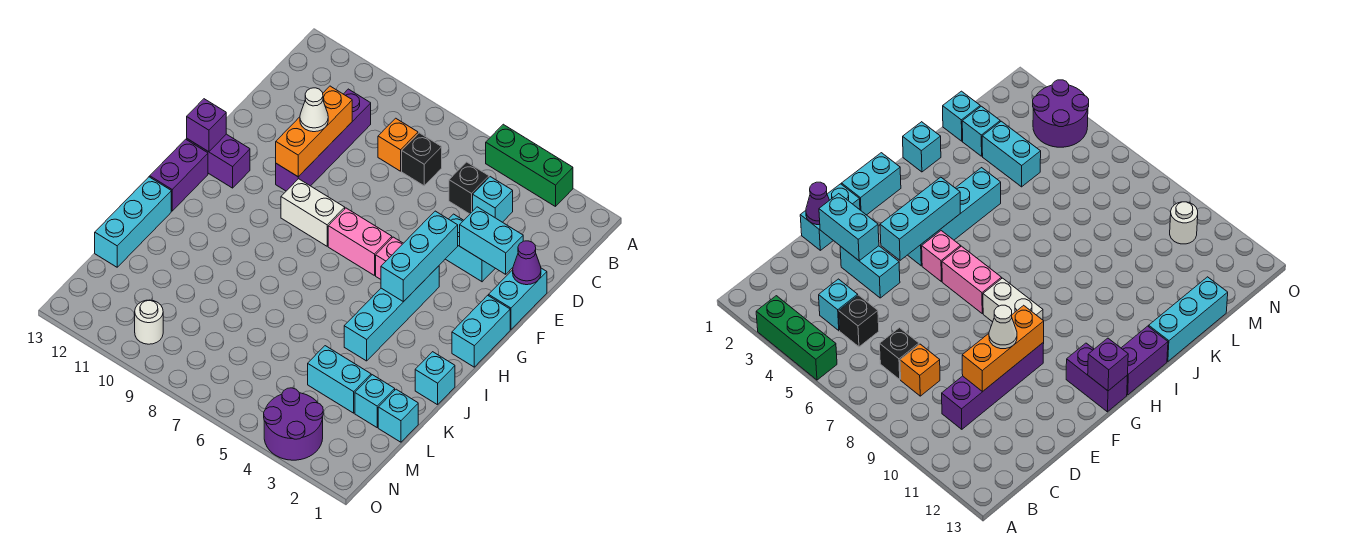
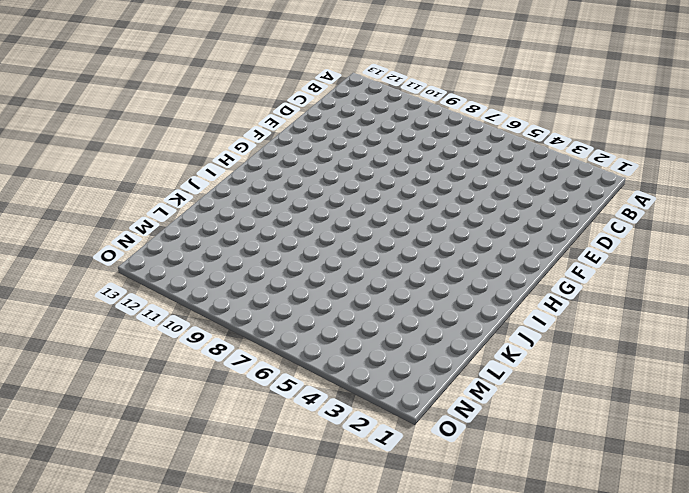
none -> green 1x3 brick [486,124,573,207]
none -> cyan 1x1 brick [473,177,513,222]
none -> black 1x1 brick [449,162,489,214]

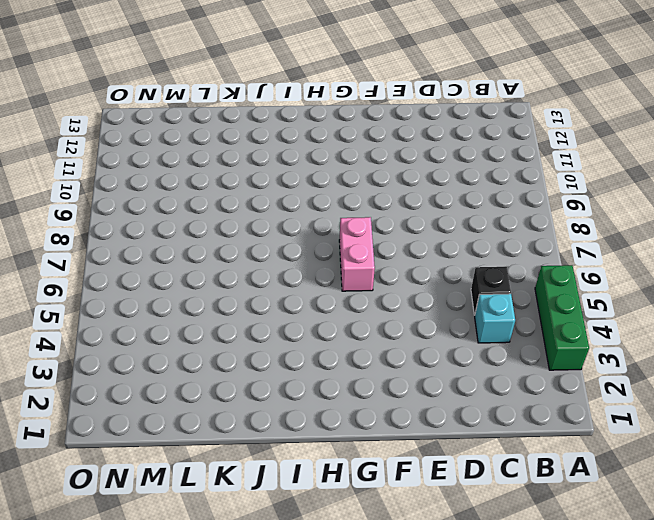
none -> black 1x1 brick [402,133,442,186]
none -> orange 1x1 brick [378,118,418,171]
none -> purple 1x4 brick [276,89,371,191]

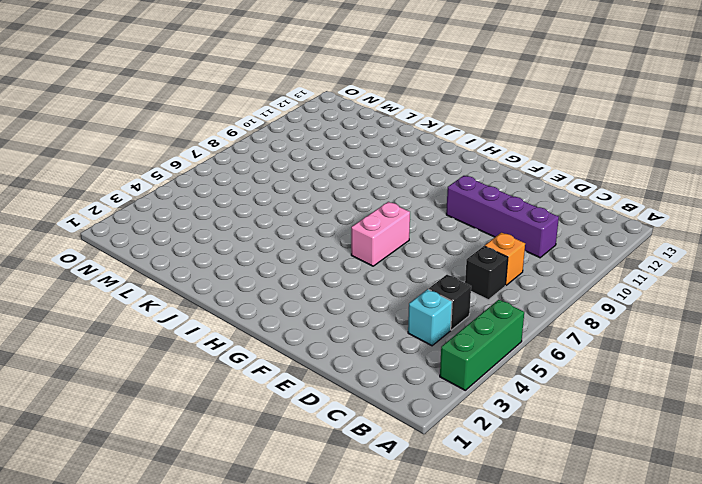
none -> cyan 1x2 brick [489,268,547,329]
none -> cyan 1x2 brick [446,214,495,282]
none -> cyan 1x2 brick [452,295,510,367]

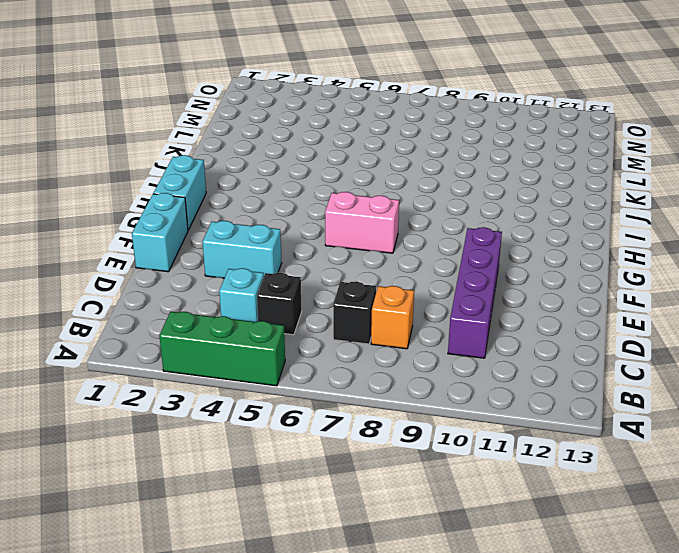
none -> cyan 1x4 brick [344,266,439,361]
none -> pink 1x1 brick [376,237,403,279]
none -> white 1x2 brick [281,179,345,246]

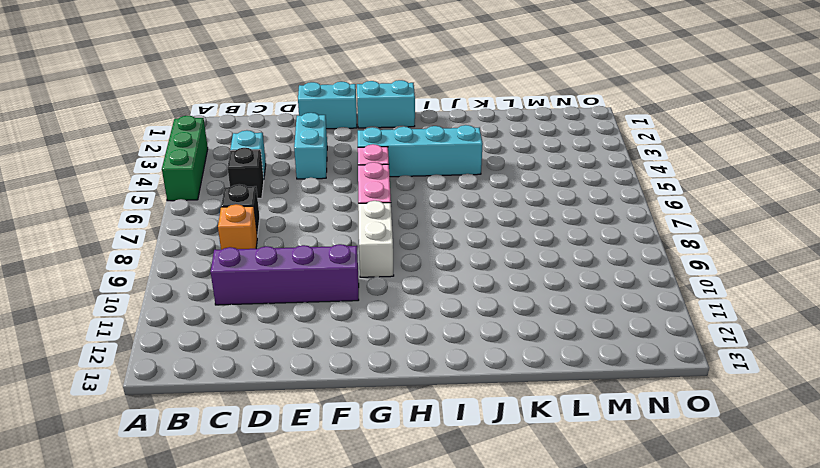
none -> purple 1x2 brick [187,134,250,188]
none -> purple 1x2 brick [150,139,208,211]
none -> cyan 1x1 brick [415,352,455,405]

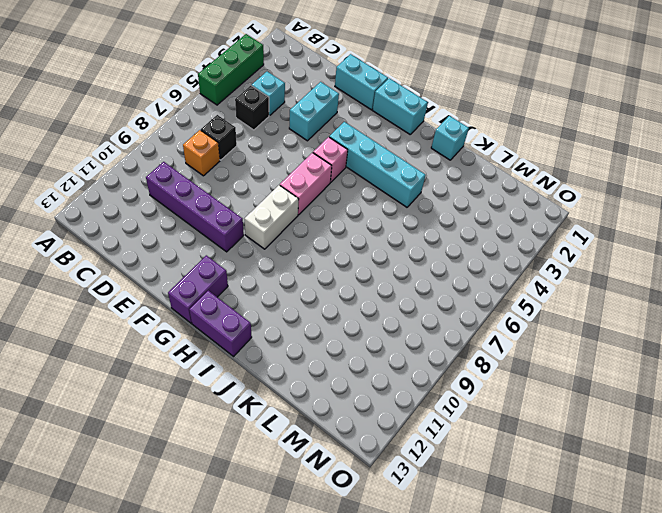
none -> cyan 1x3 brick [95,177,171,267]
none -> cyan 1x1 brick [378,389,418,442]
none -> cyan 1x1 brick [355,375,395,427]

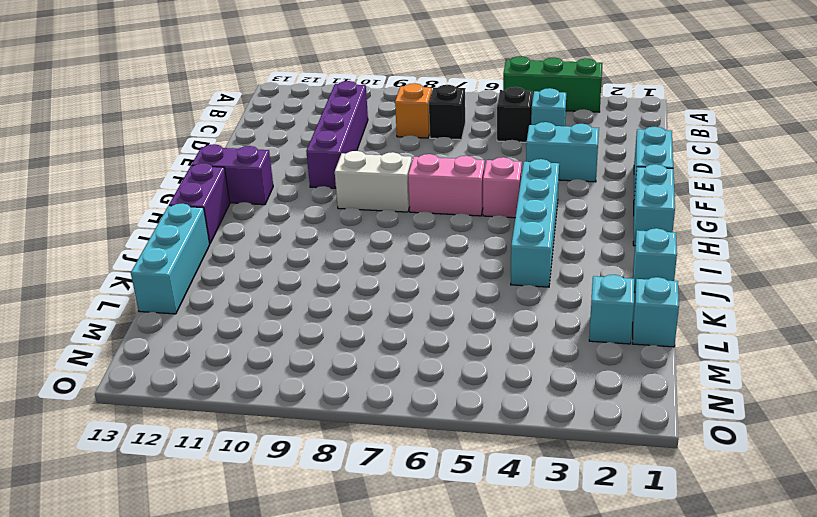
none -> cyan 1x2 brick [308,346,371,413]
none -> purple 2x2 round brick [264,388,323,460]
none -> white 1x1 round brick [135,300,163,344]

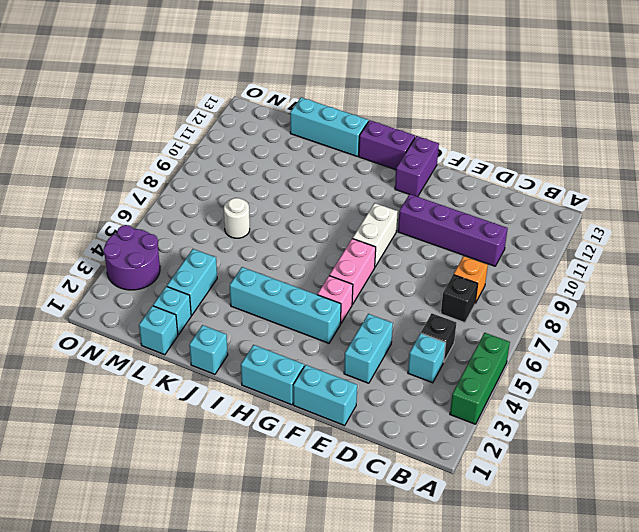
white 1x1 round brick [224,198,250,238] -> white 1x1 round brick moved to [135,300,163,344]
none -> orange 1x3 brick [276,86,352,177]
none -> purple 1x1 cone [513,241,541,285]
none -> cyan 1x2 brick [460,207,523,274]

